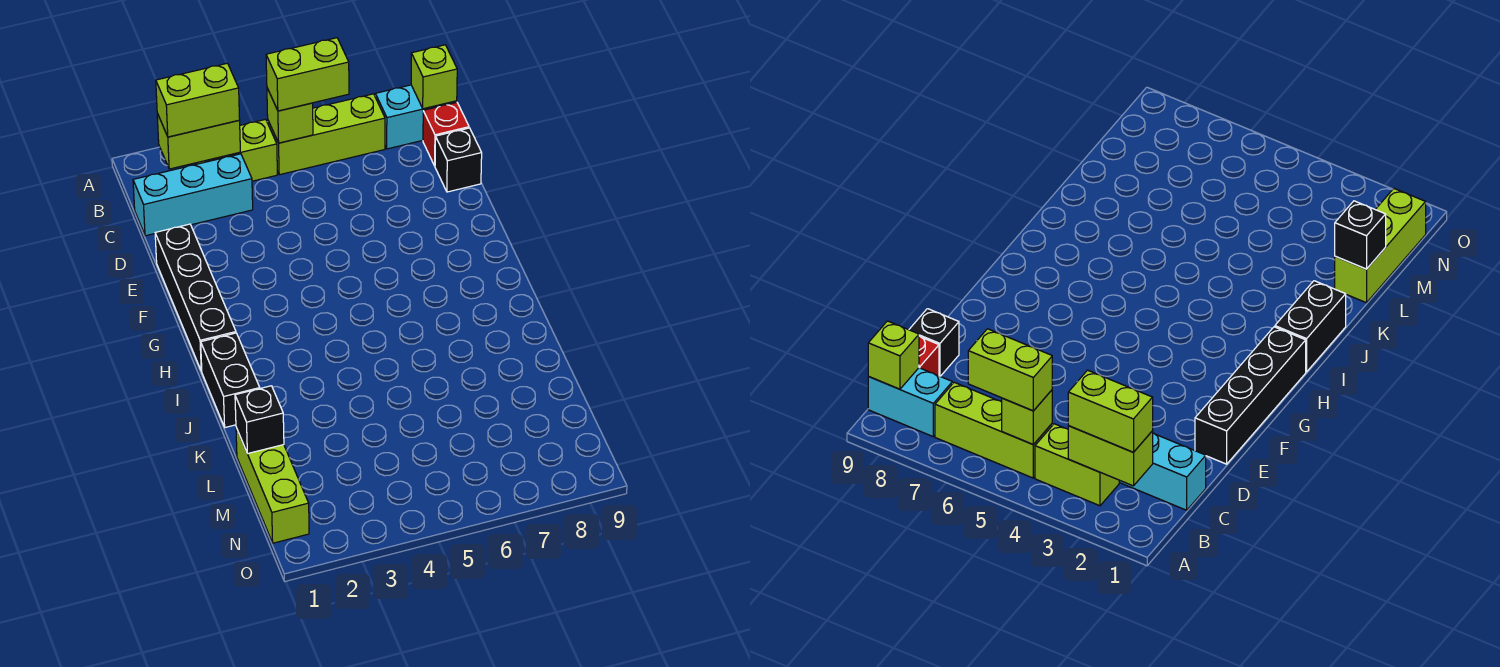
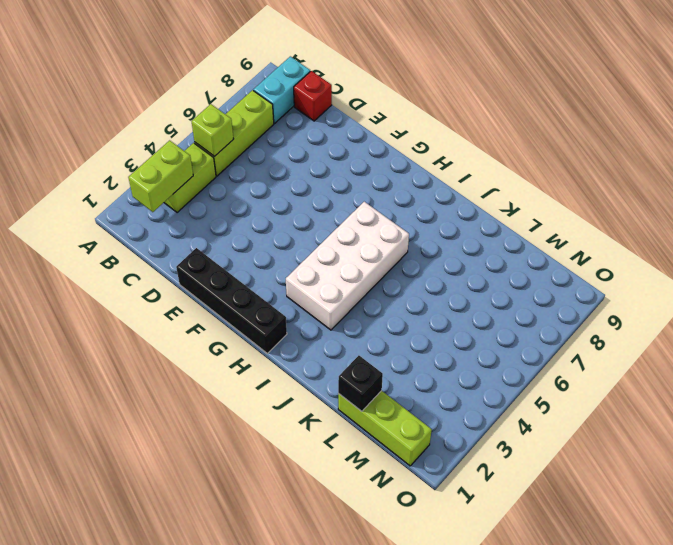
white 2x4 brick [286,202,409,330] -> none
none -> cyan 1x3 brick [133,154,253,236]
none -> black 1x1 brick [435,128,482,192]
none -> black 1x2 brick [201,333,260,427]

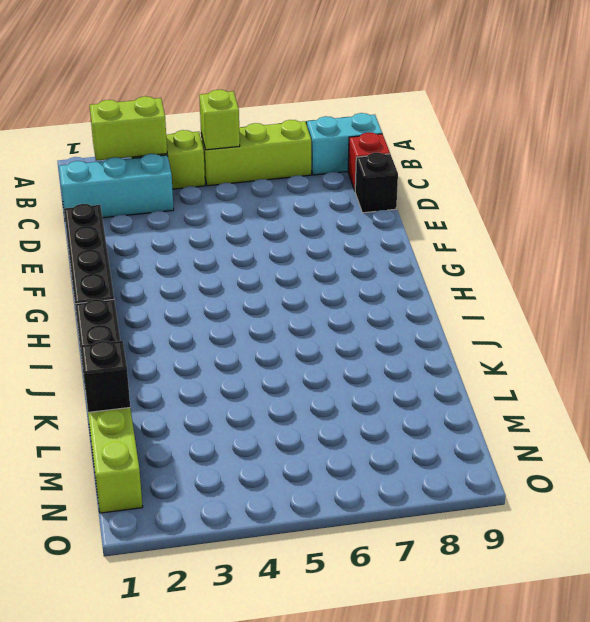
none -> lime 1x1 brick [411,45,457,109]
none -> lime 1x2 brick [156,63,240,137]
none -> lime 1x2 brick [266,38,349,111]

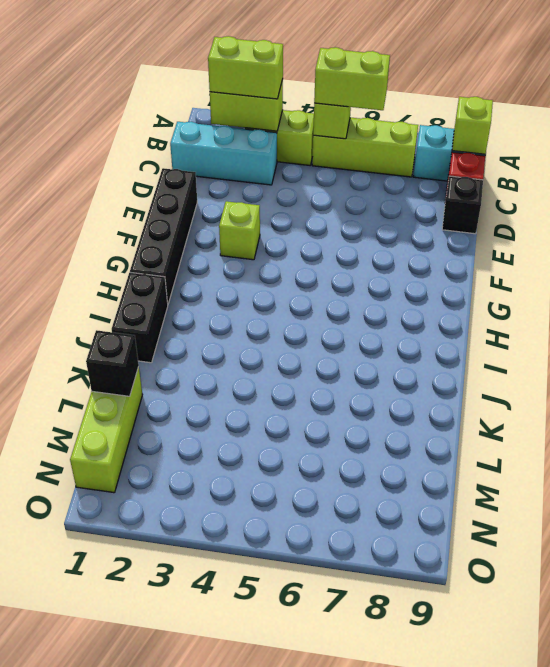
lime 1x1 brick [219,201,260,260] -> none

